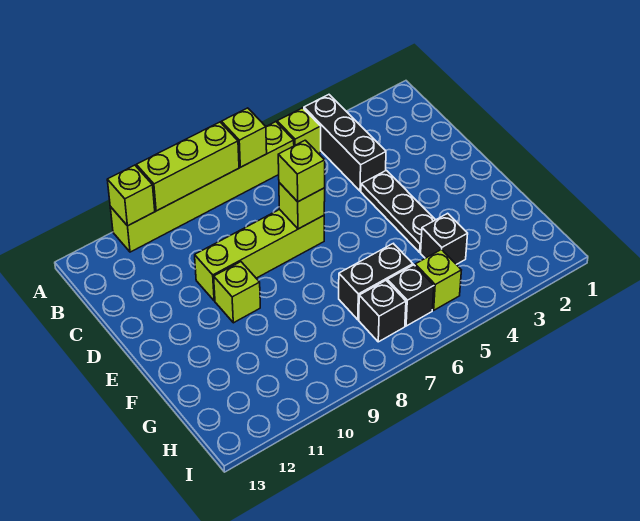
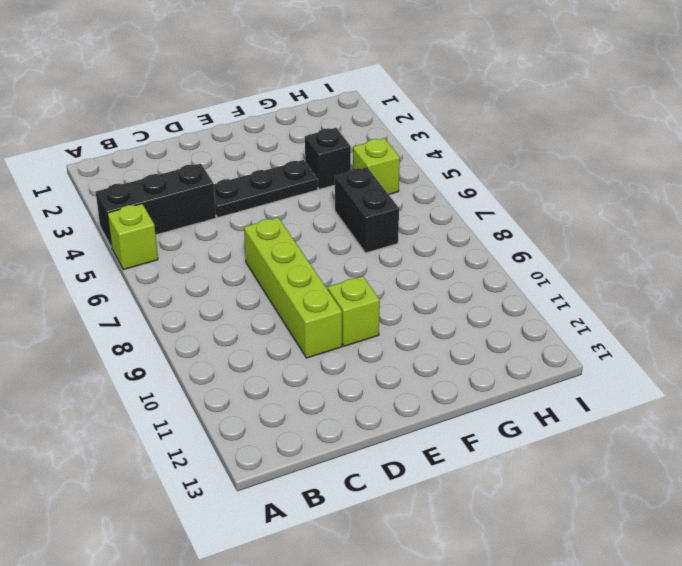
none -> lime 1x6 brick [110,122,294,252]
none -> black 1x1 brick [387,265,434,326]
none -> black 1x1 brick [359,281,406,342]

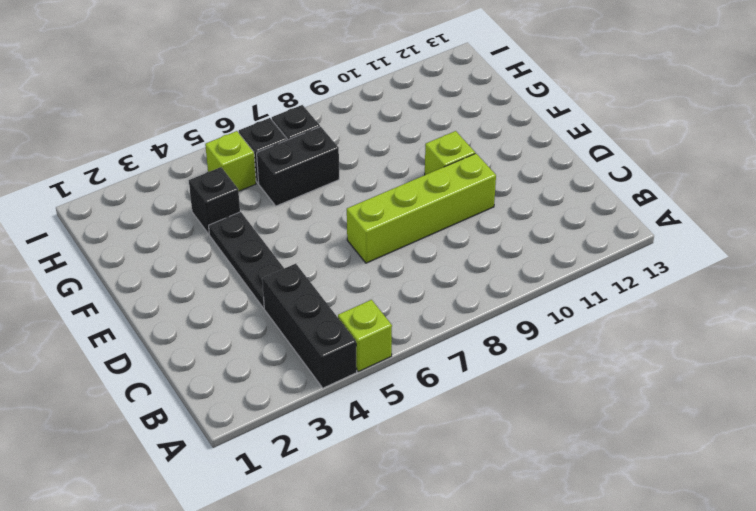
none -> lime 1x6 brick [110,122,294,252]
none -> lime 1x1 brick [221,108,267,167]
none -> lime 1x3 brick [136,122,239,211]

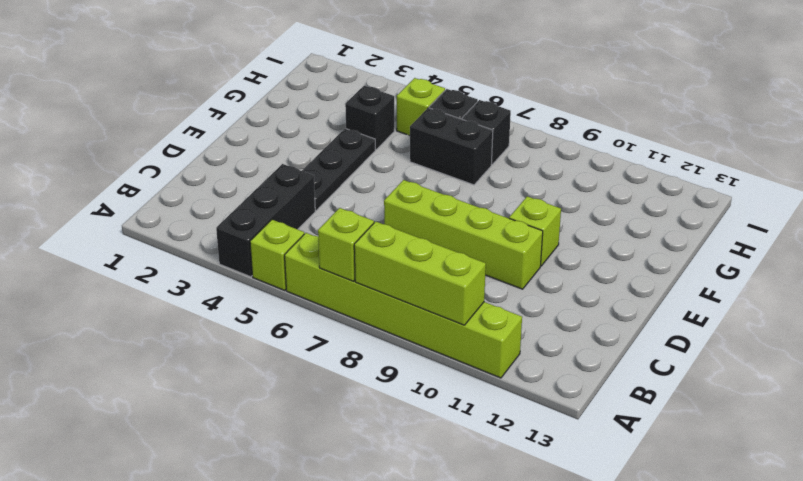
none -> lime 1x1 brick [107,165,155,226]
none -> lime 1x1 brick [279,183,325,229]
none -> lime 1x1 brick [278,140,325,202]

